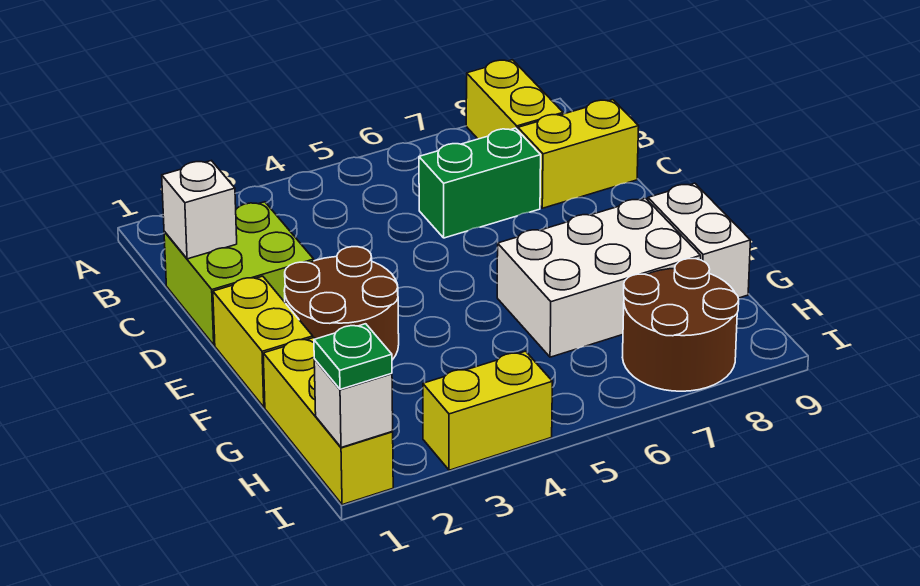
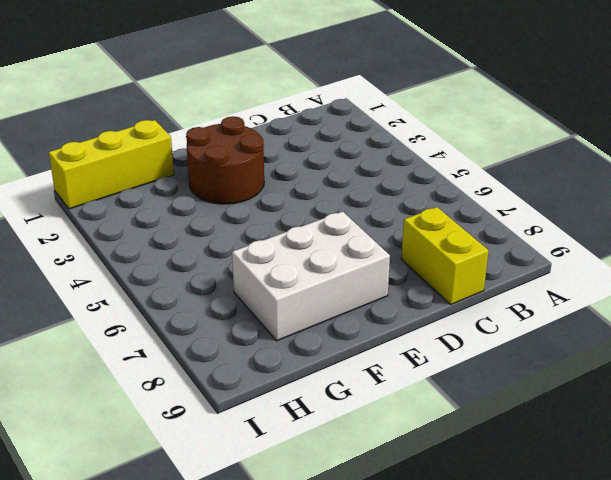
white 2x3 brick [232,212,390,341] -> white 2x3 brick turned to [497,198,701,357]
none -> yellow 1x2 brick [466,60,563,139]
none -> lime 2x2 brick [164,202,314,345]
none -> green 1x2 brick [419,128,541,238]

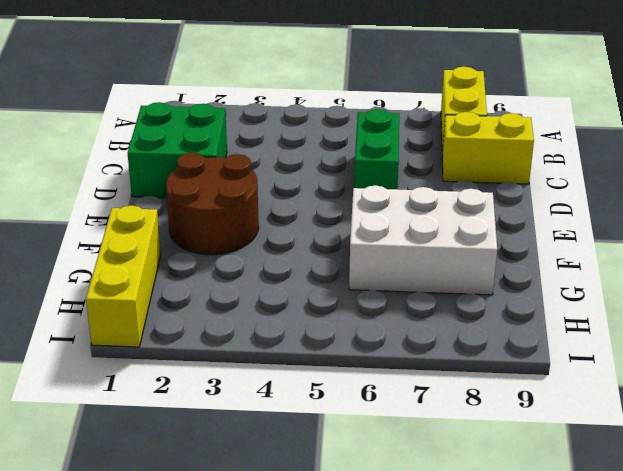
green 2x2 brick [128,102,227,198] -> lime 2x2 brick [164,202,314,345]
green 1x2 brick [354,109,399,189] -> green 1x2 brick turned to [419,128,541,238]
none -> yellow 1x2 brick [213,276,313,407]
none -> white 1x2 brick [648,183,750,298]
none -> brown 2x2 round brick [622,259,739,391]

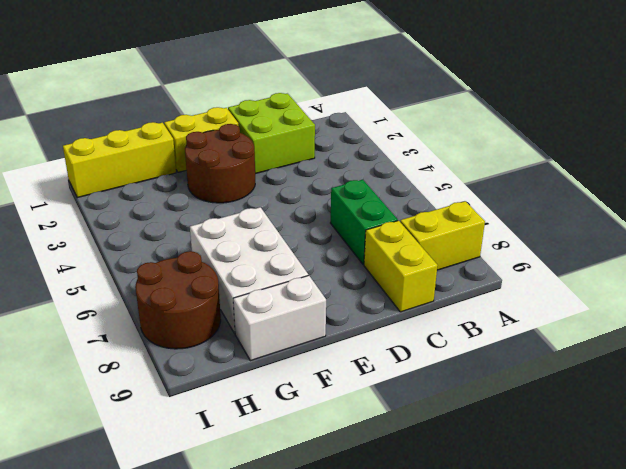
none -> yellow 1x2 brick [423,351,552,470]
none -> white 1x1 brick [162,161,237,259]
none -> white 1x1 brick [314,359,393,448]

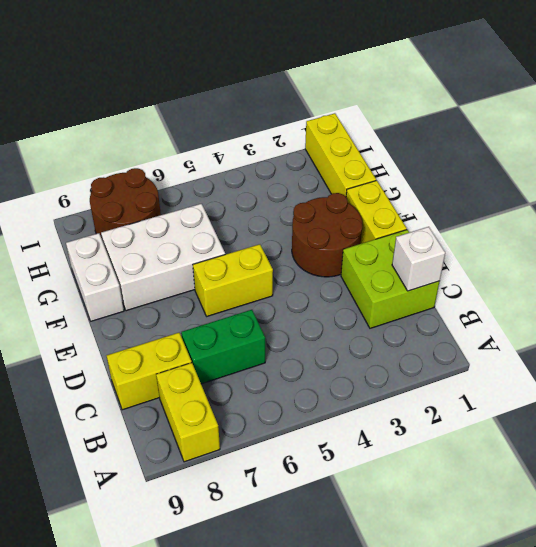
yellow 1x2 brick [193,244,273,316] -> yellow 1x2 brick moved to [423,351,552,470]
none -> white 1x1 brick [314,359,393,448]
none -> green 1x1 plate [314,324,392,389]

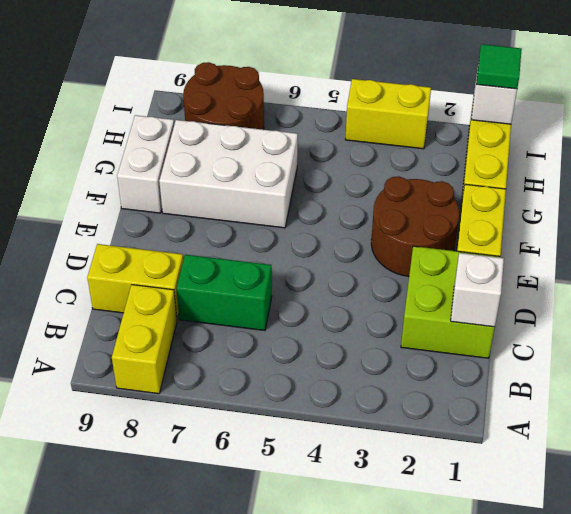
green 1x1 tile [476,44,522,89] -> green 1x1 plate [314,324,392,389]

